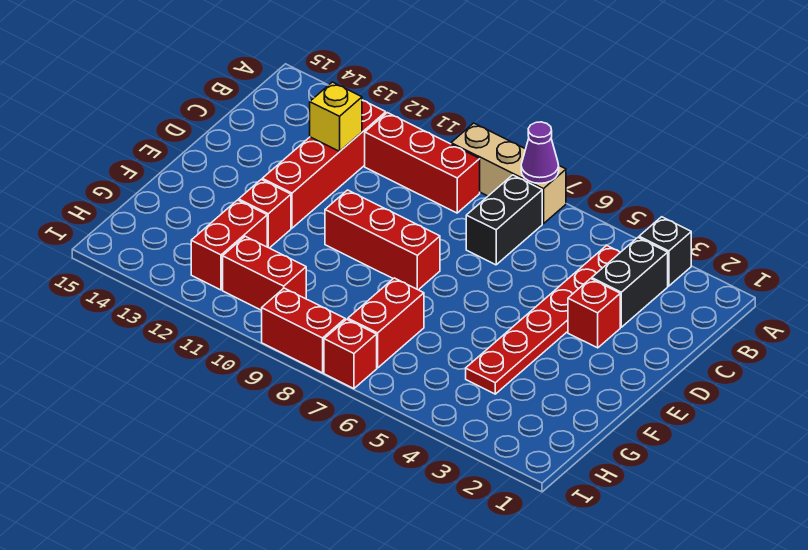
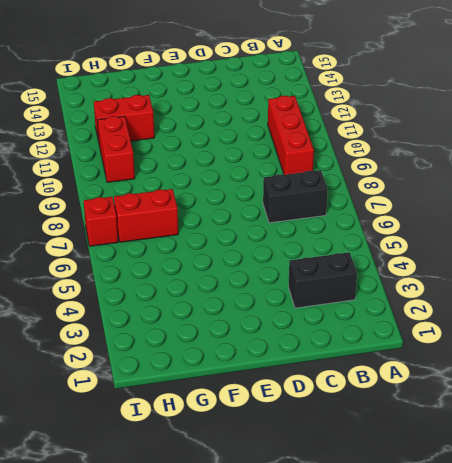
none -> black 1x1 brick [639,217,691,286]
none -> tan 1x3 brick [451,123,566,224]
none -> red 1x6 plate [466,245,620,394]

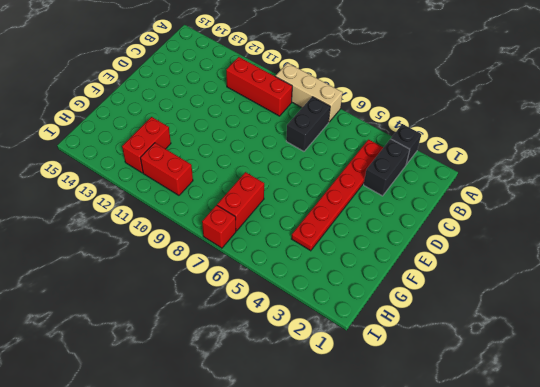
none -> red 1x4 brick [262,100,386,228]
none -> red 1x1 brick [568,279,620,348]
none -> red 1x3 brick [325,190,440,290]

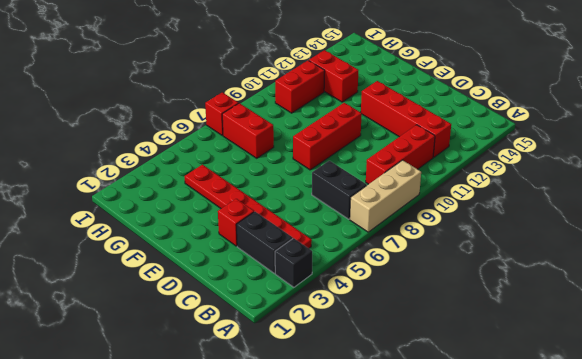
none -> red 1x1 brick [239,180,291,248]
none -> red 1x2 brick [262,288,345,373]
none -> purple 1x1 cone [521,122,559,183]

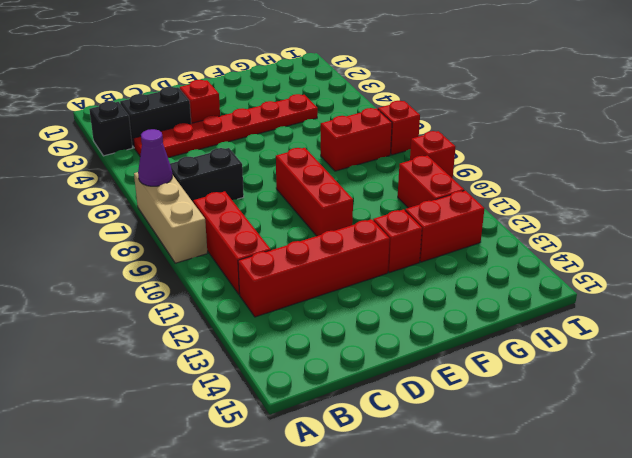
red 1x1 brick [410,131,456,178] -> red 1x2 brick [262,288,345,373]
none -> yellow 1x1 brick [310,82,362,151]

